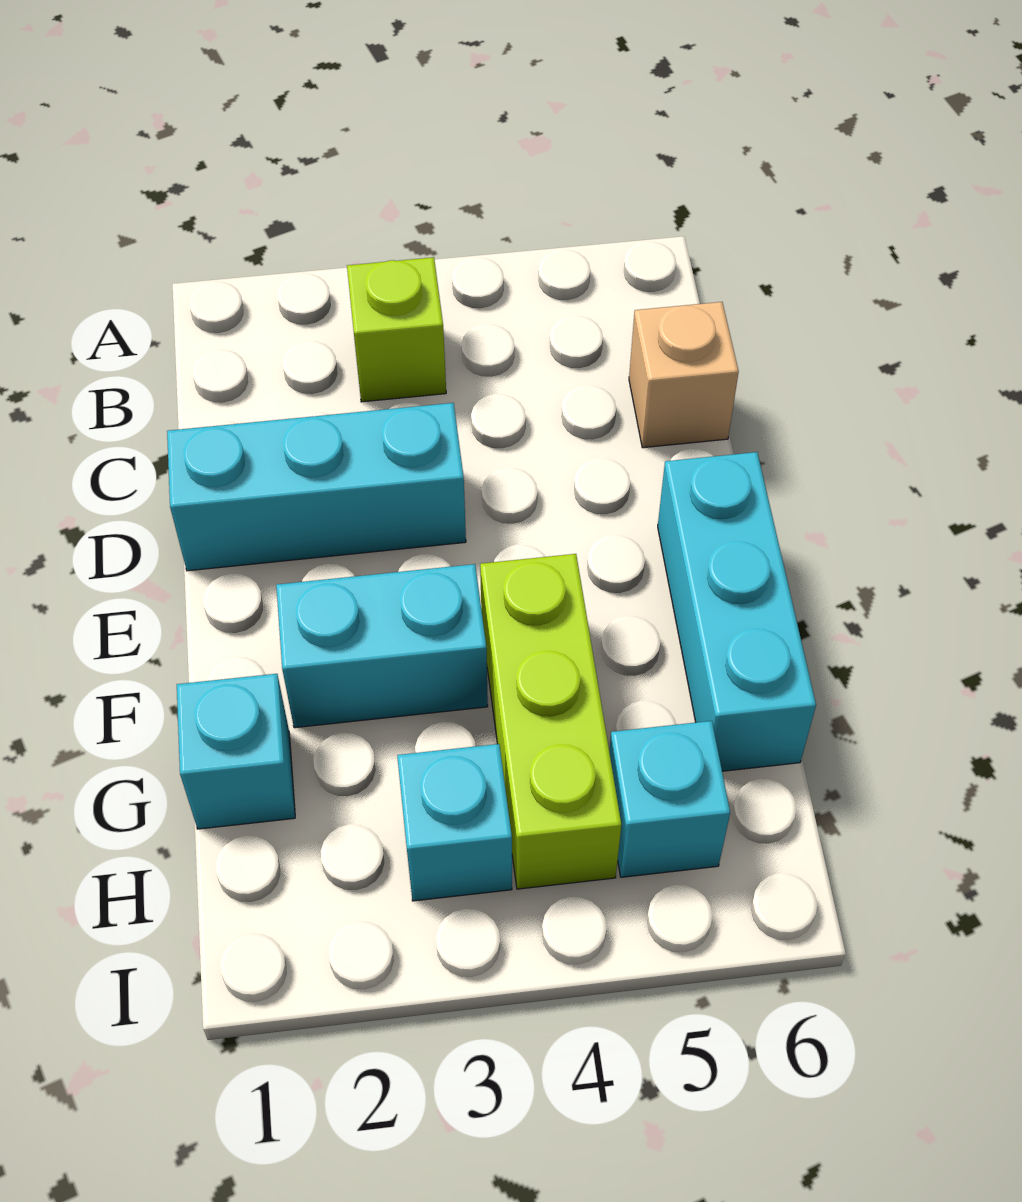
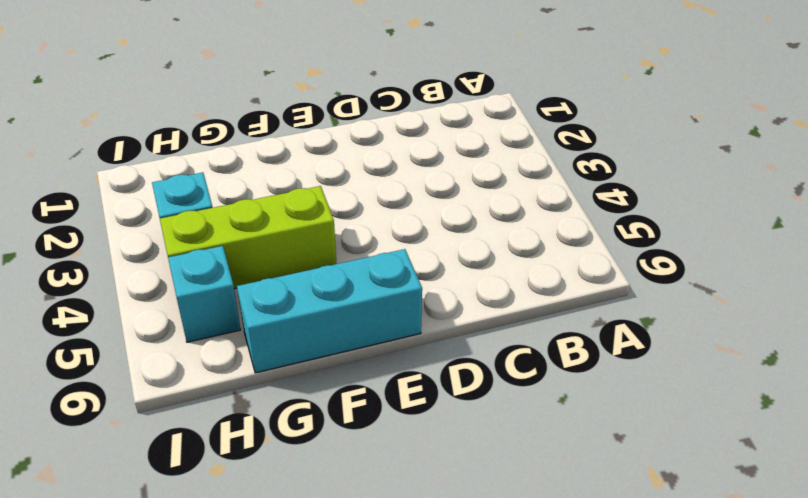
none -> lime 1x1 brick [347,257,446,402]
none -> tan 1x1 brick [629,302,739,448]

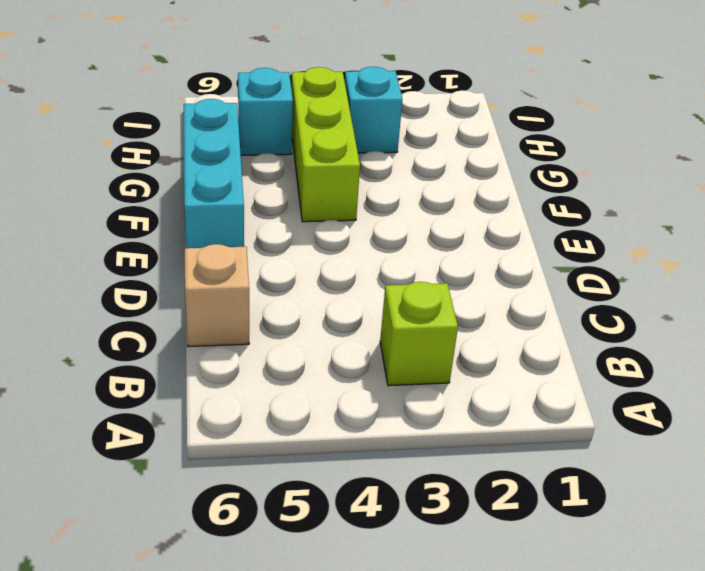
none -> cyan 1x3 brick [167,403,466,571]
none -> cyan 1x2 brick [276,564,488,728]

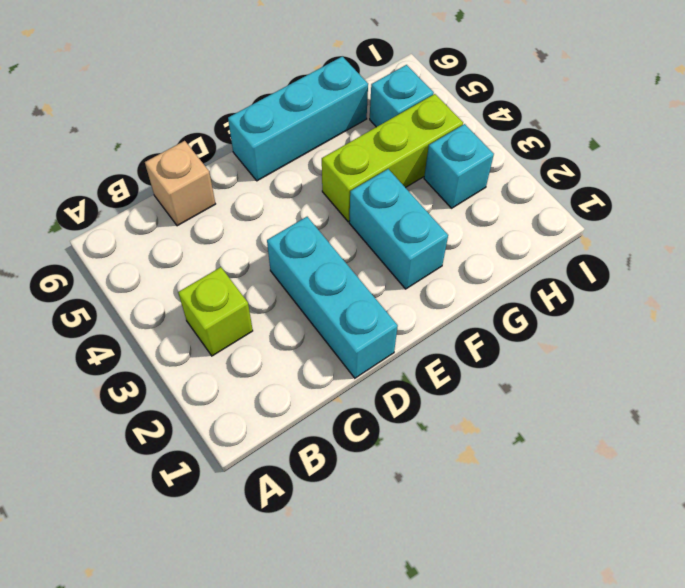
none -> cyan 1x1 brick [177,674,295,829]

